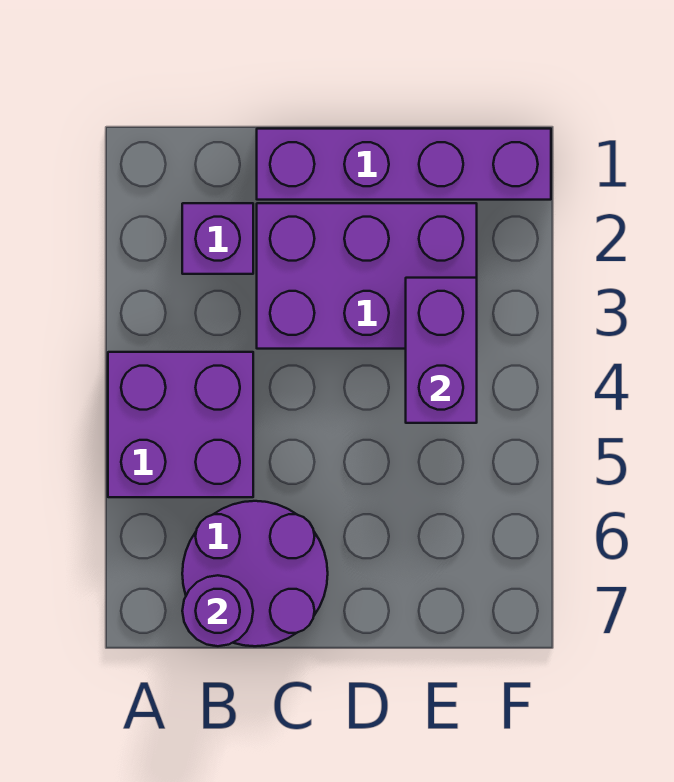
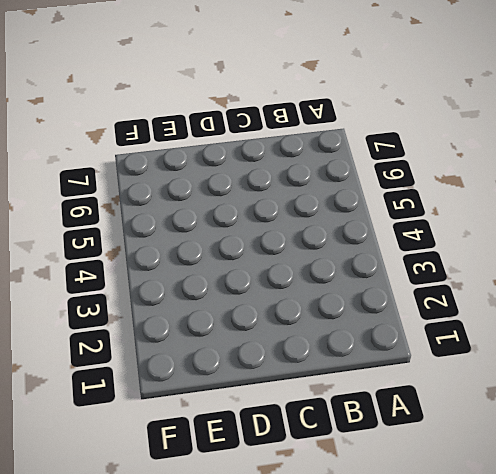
none -> purple 2x2 brick [108,352,253,497]
none -> purple 1x1 brick [182,203,253,274]

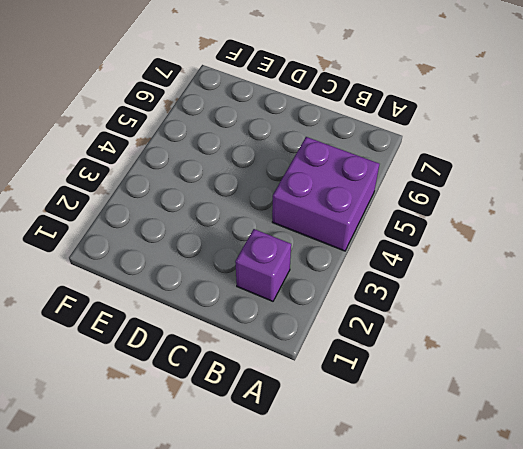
none -> purple 2x2 round brick [182,501,328,646]
none -> purple 1x4 brick [257,129,551,200]

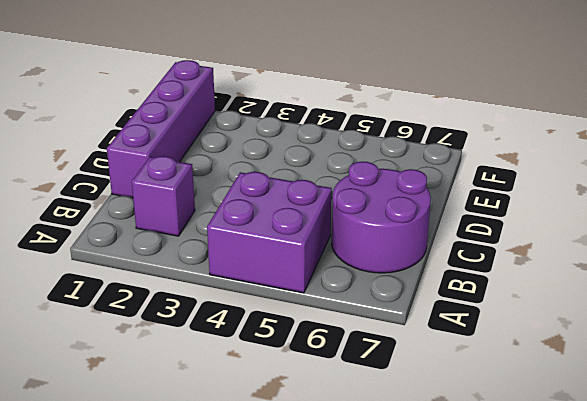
none -> purple 2x3 brick [257,203,477,349]
none -> purple 1x1 round brick [182,575,253,646]

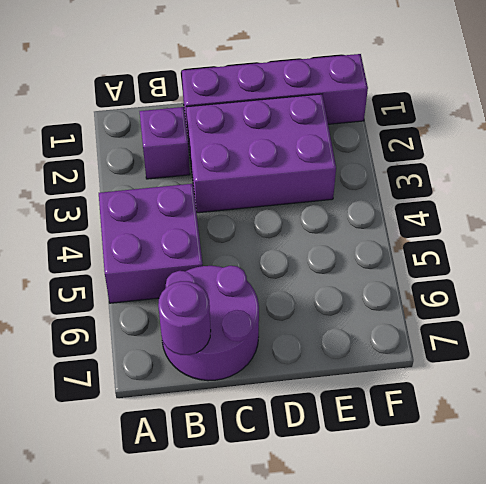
none -> purple 1x2 brick [406,278,477,423]

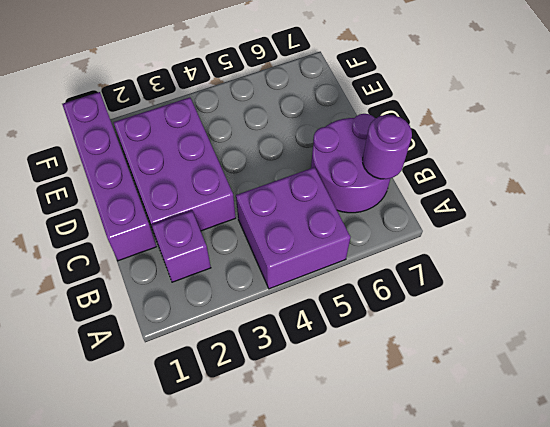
none -> purple 1x2 brick [406,278,477,423]

